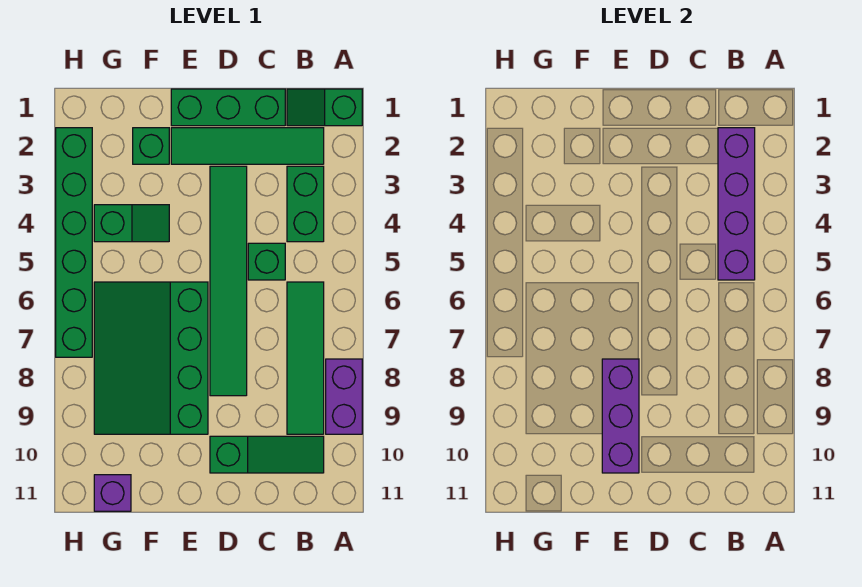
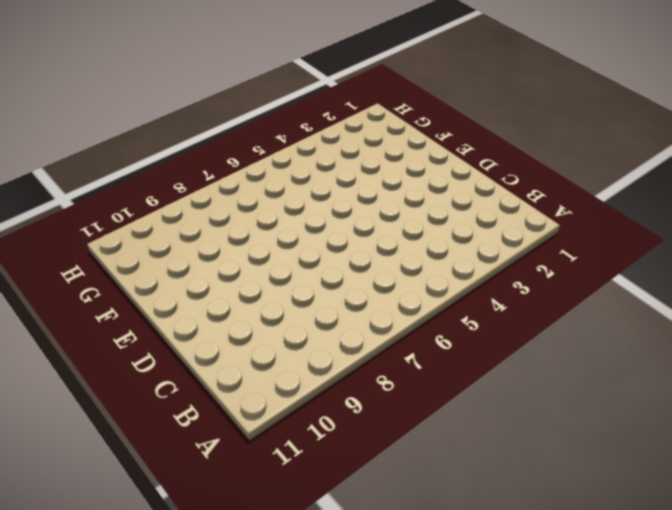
none -> green 1x2 slope [287,89,362,126]
none -> purple 1x2 brick [326,359,362,434]
none -> green 1x4 tile [171,128,324,164]

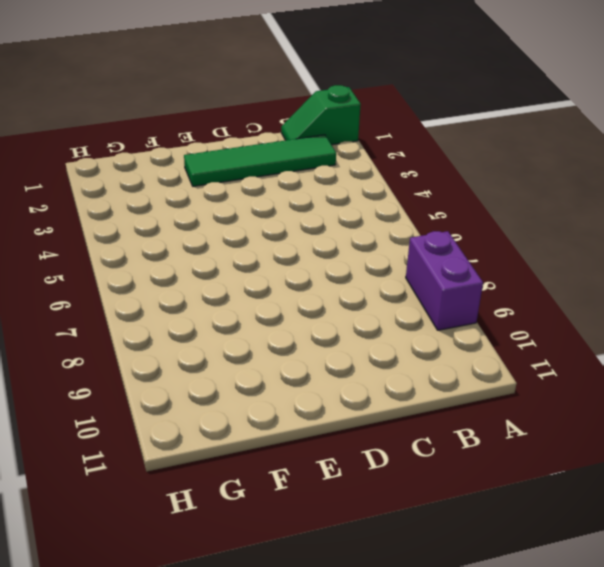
none -> green 1x2 brick [287,166,324,242]
none -> green 1x4 tile [287,282,324,434]
none -> green 1x3 slope [210,436,324,473]

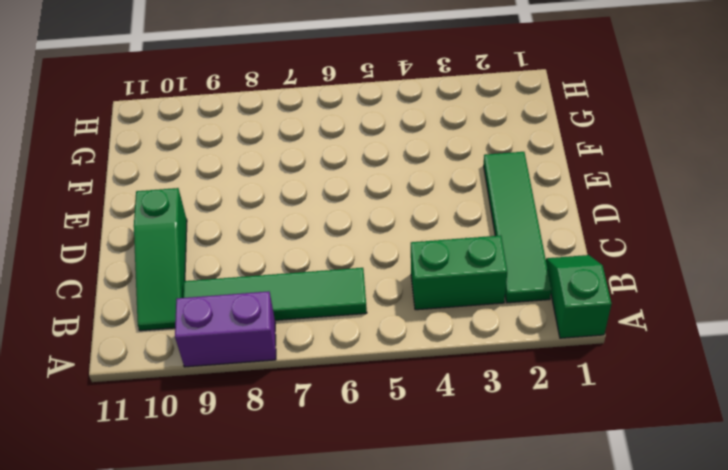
none -> green 1x3 brick [171,89,285,126]
none -> green 1x1 brick [248,243,285,280]
none -> green 1x6 tile [210,166,247,396]

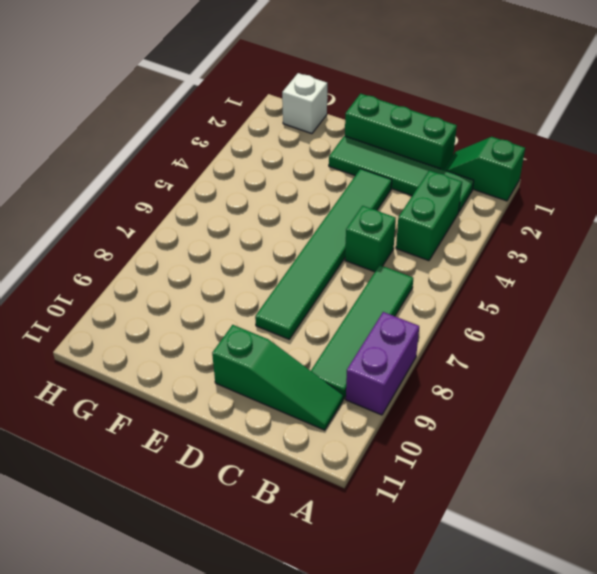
white 1x1 brick [282,73,327,134] -> none
none -> green 3x4 slope [94,282,208,434]
none -> green 1x1 brick [133,128,169,164]
none -> green 1x2 slope [94,205,169,242]

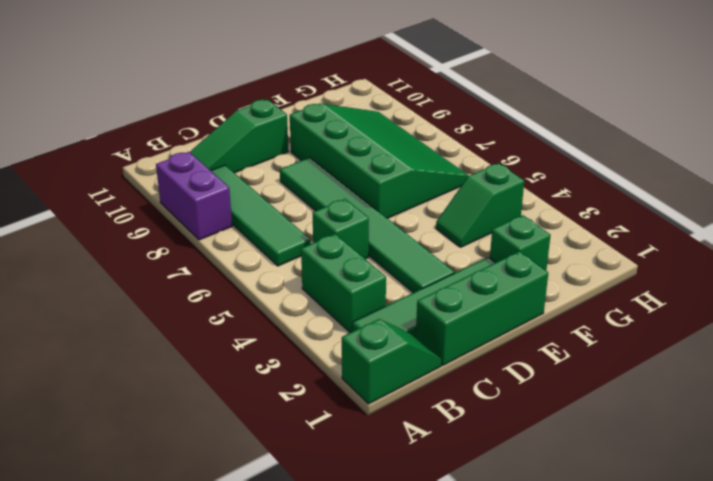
none -> purple 1x1 brick [94,475,131,511]
none -> green 1x6 brick [56,128,92,357]
none -> purple 1x4 brick [718,128,755,280]

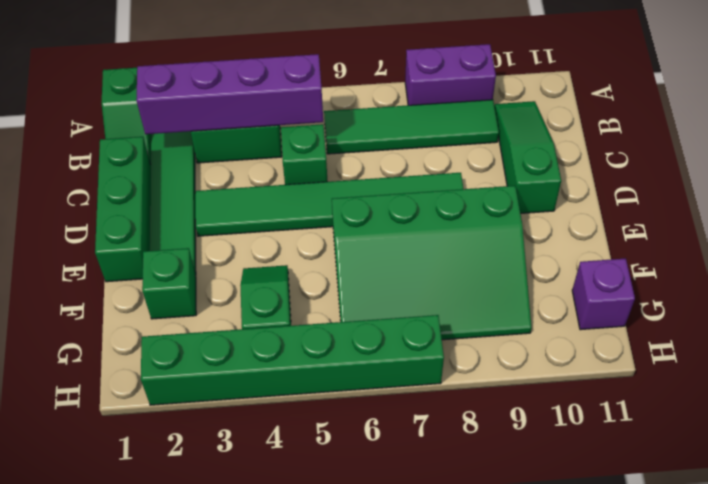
none -> purple 1x3 brick [602,359,639,473]

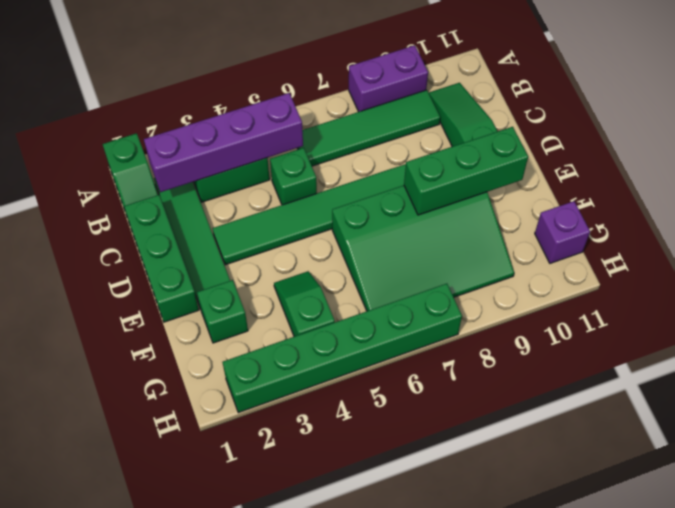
green 1x3 brick [404,127,528,215] -> purple 1x3 brick [602,359,639,473]

